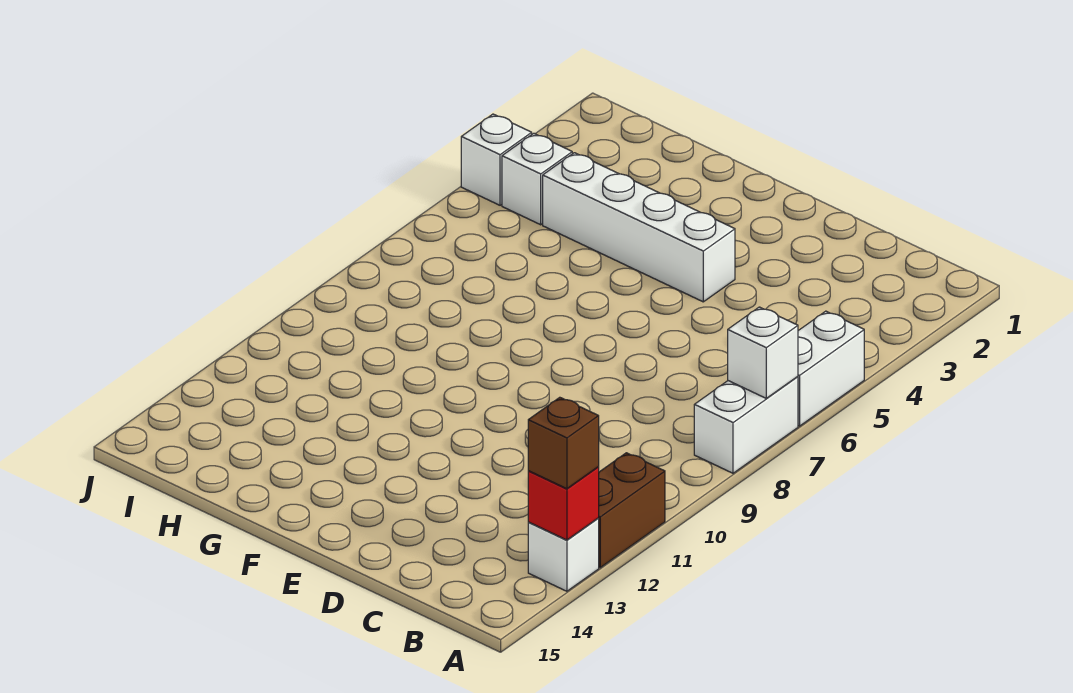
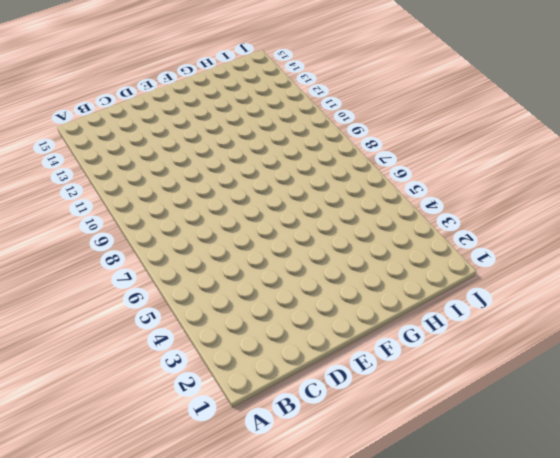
none -> white 1x2 brick [798,311,864,426]
none -> white 1x2 brick [694,377,798,473]

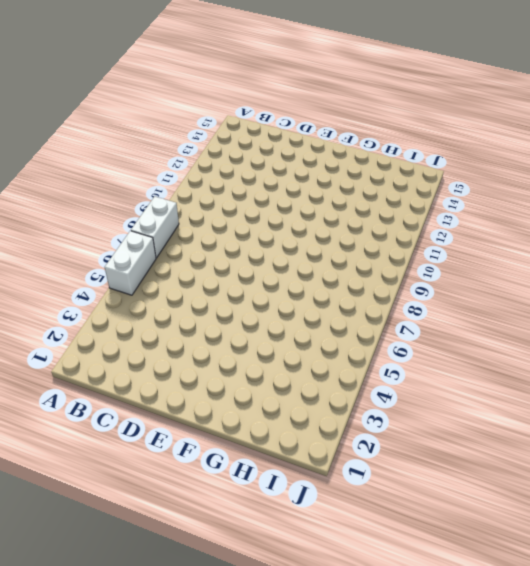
none -> brown 1x2 brick [598,453,665,568]
none -> white 1x1 brick [528,518,599,591]

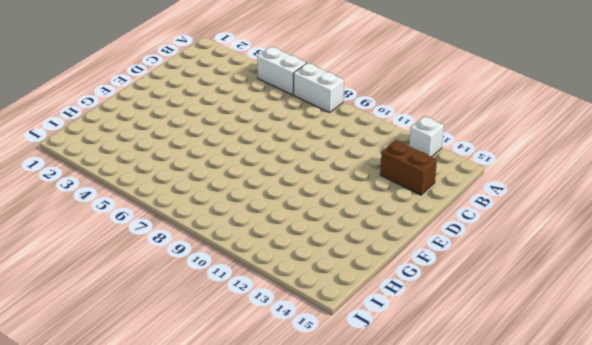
brown 1x2 brick [380,140,437,195] -> brown 1x2 brick moved to [598,453,665,568]
none -> white 1x4 brick [543,153,735,302]
none -> white 1x1 brick [502,133,572,225]

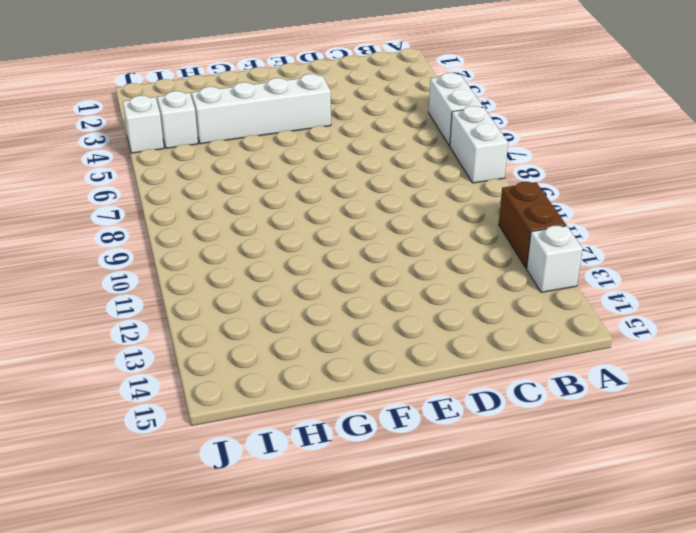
none -> white 1x1 brick [728,307,798,399]
none -> red 1x1 brick [528,467,599,540]

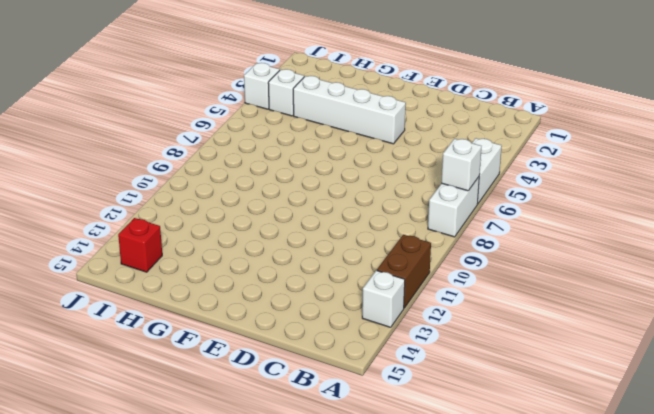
red 1x1 brick [118,218,162,272] -> red 1x1 brick moved to [528,467,599,540]
none -> brown 1x1 brick [528,397,599,489]

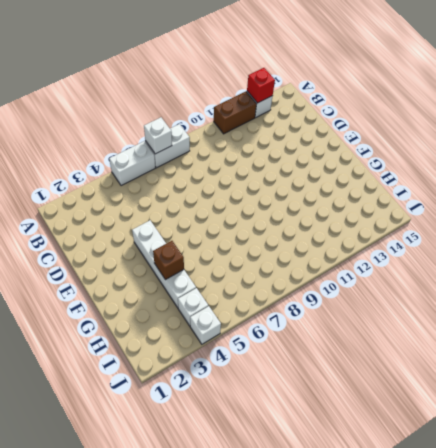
brown 1x1 brick [153,241,184,280] -> brown 1x1 brick moved to [528,397,599,489]

